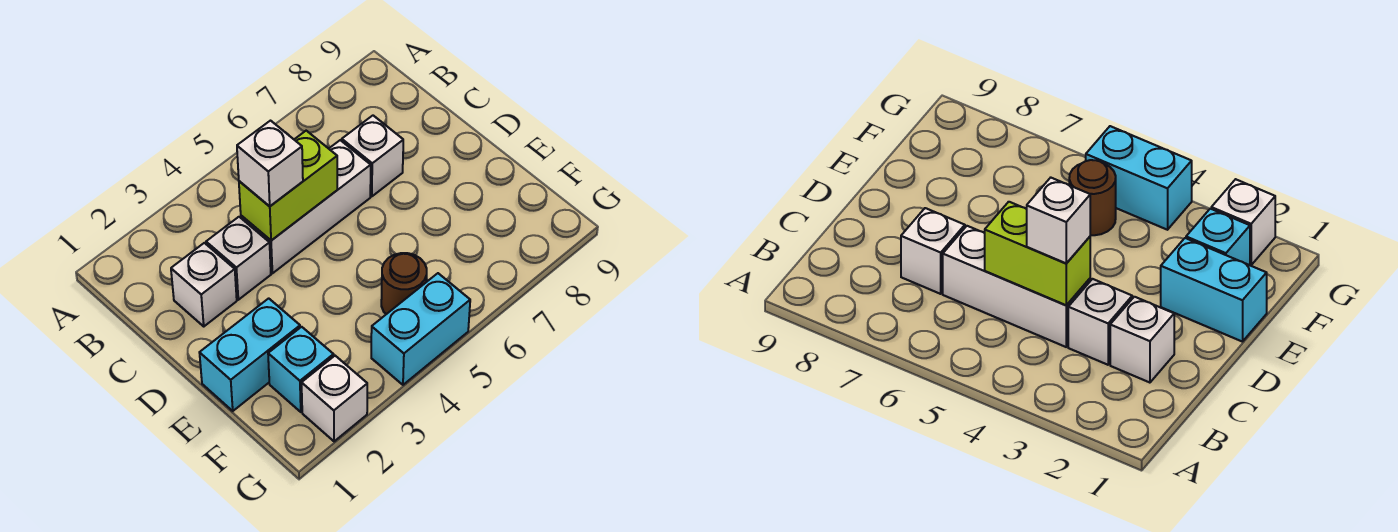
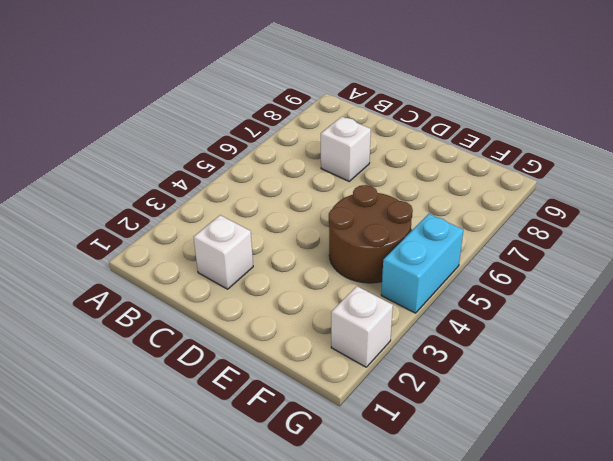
brown 2x2 round brick [329,185,413,283] -> brown 1x1 round brick [381,253,427,314]
none -> white 1x1 brick [206,217,271,300]
none -> white 1x3 brick [241,140,371,273]

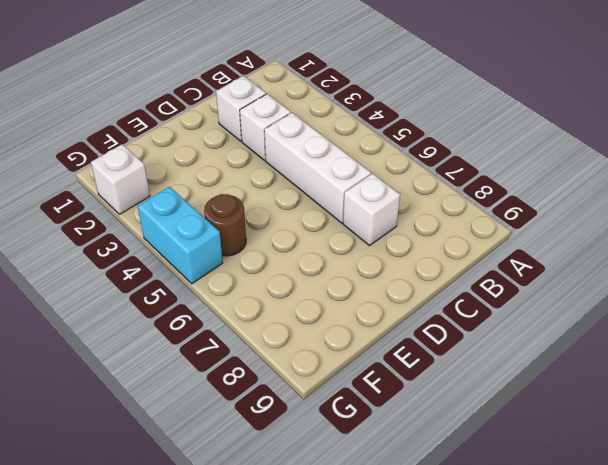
none -> cyan 1x2 brick [199,298,300,411]
none -> cyan 1x1 brick [268,327,334,412]

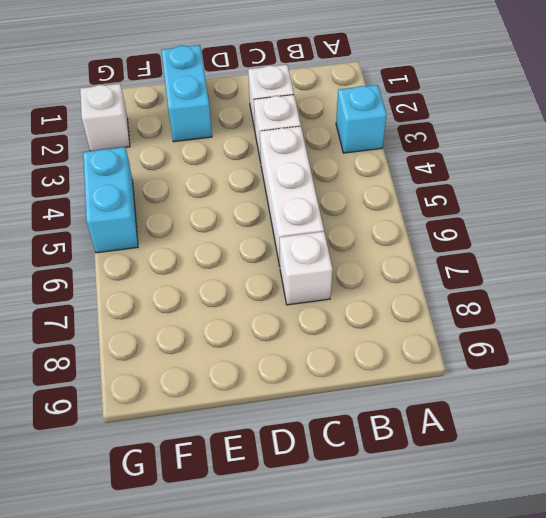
cyan 1x1 brick [336,85,387,153] -> cyan 1x1 brick moved to [268,327,334,412]
none -> brown 1x1 round brick [381,253,427,314]
none -> lime 1x2 brick [239,131,337,240]

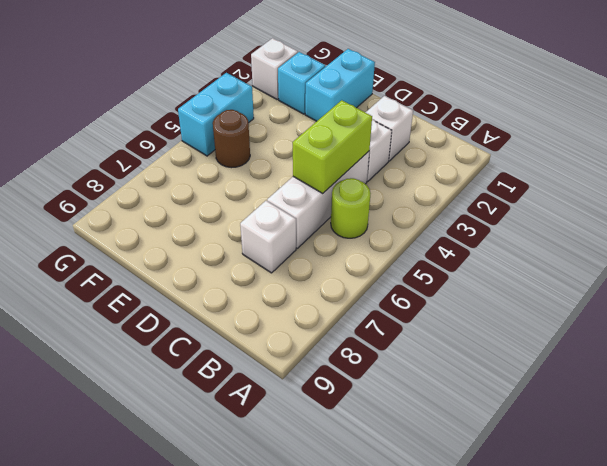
lime 1x1 round brick [331,178,371,238] -> none
none -> white 1x1 brick [237,121,303,206]

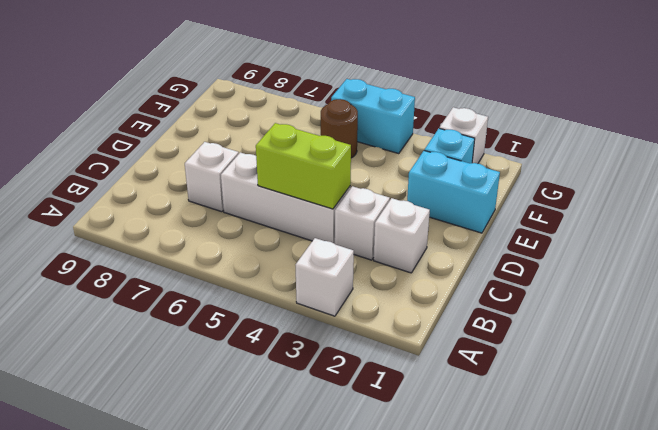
white 1x1 brick [296,238,354,316] -> white 1x1 brick moved to [237,121,303,206]

